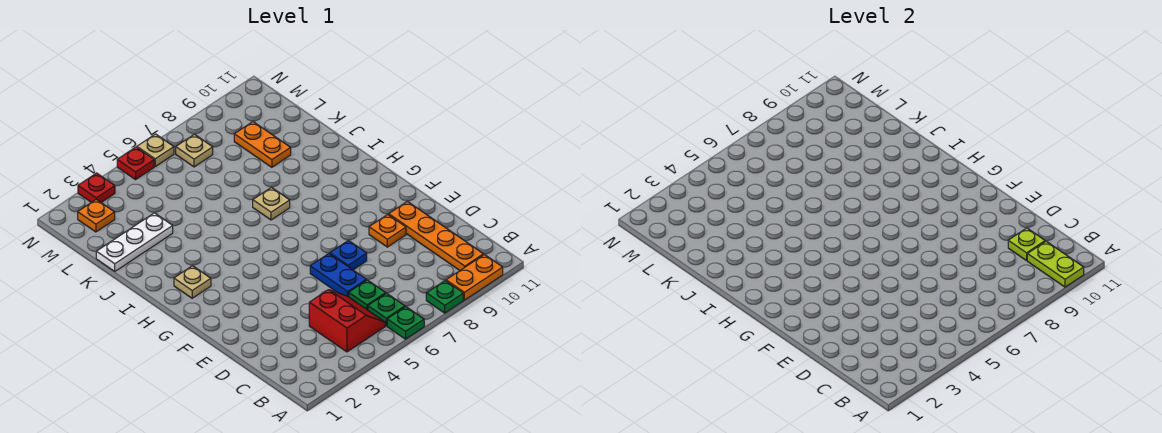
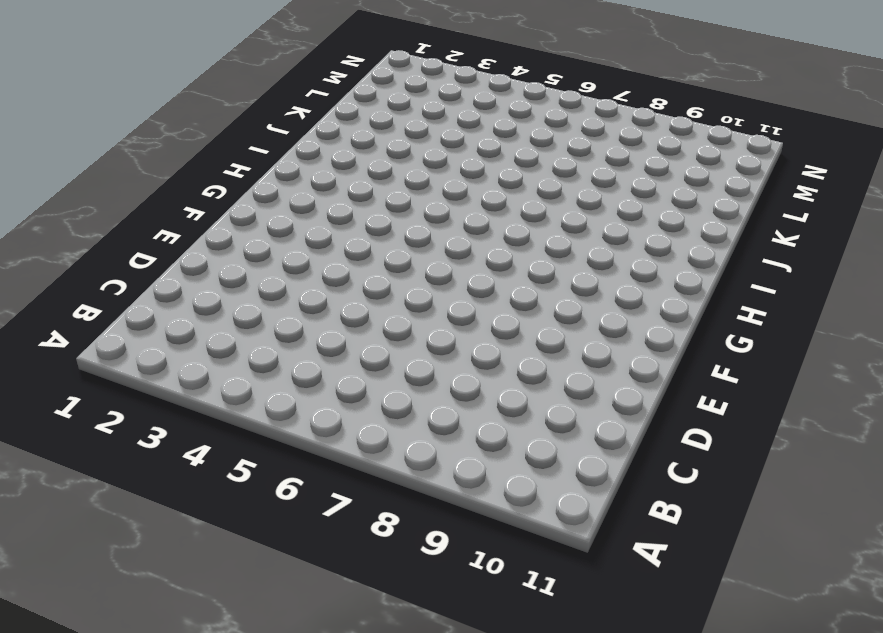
none -> green 1x1 plate [387,307,424,339]
none -> green 1x1 plate [426,281,463,313]
none -> orange 1x2 plate [446,255,503,300]

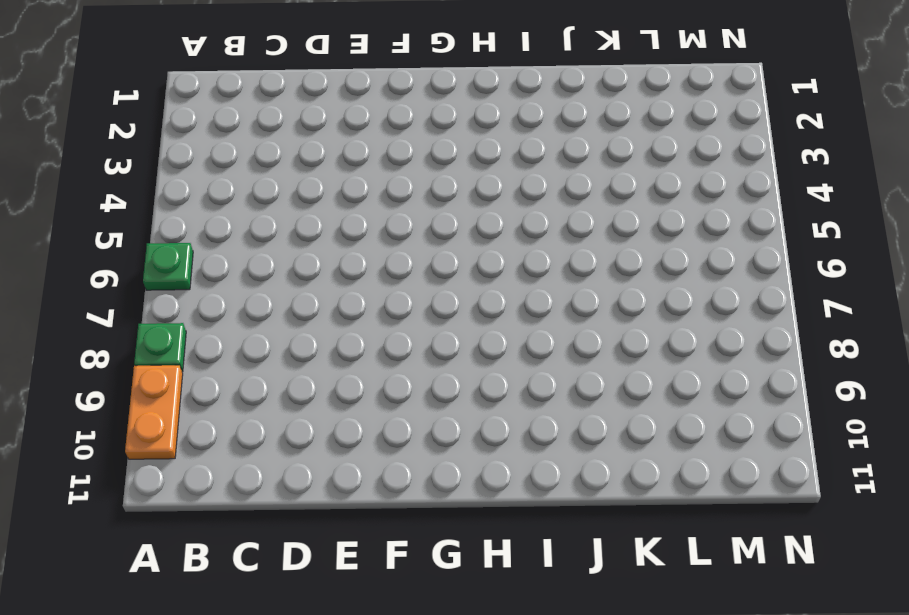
none -> red 2x2 slope [309,290,385,352]
none -> green 1x1 plate [368,293,405,326]
none -> orange 1x4 plate [389,202,483,270]

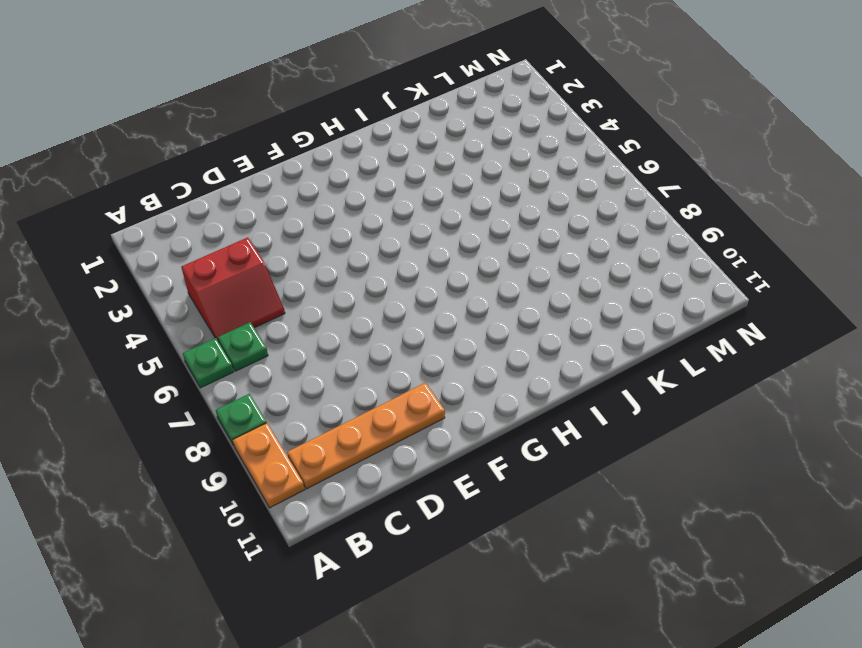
none -> green 1x1 plate [349,280,386,310]
none -> blue 1x2 plate [310,254,366,297]
none -> blue 1x1 plate [330,241,367,270]

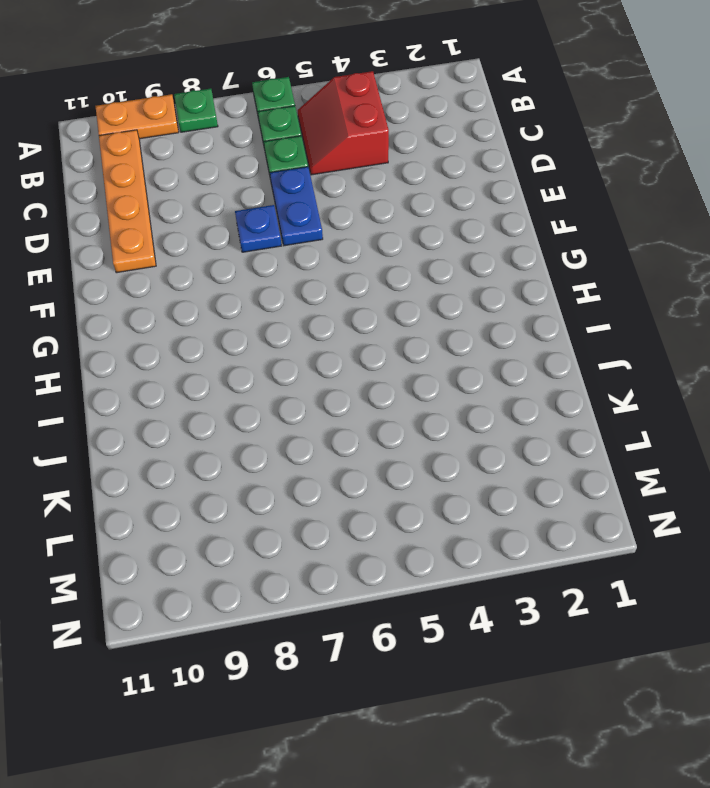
none -> orange 1x1 plate [369,215,406,247]
none -> tan 1x1 plate [174,266,211,298]
none -> tan 1x1 plate [253,188,290,220]

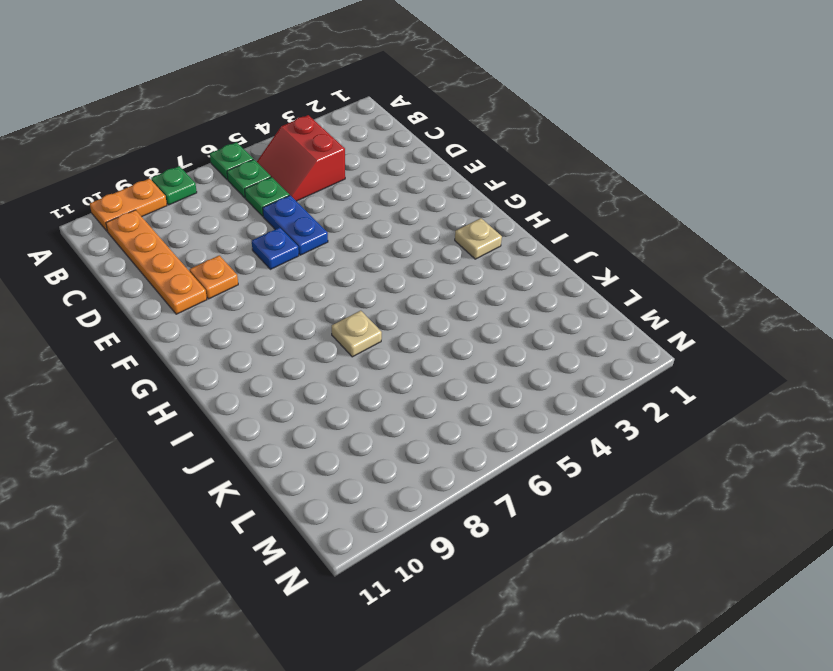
none -> white 1x3 plate [96,213,173,271]
none -> orange 1x2 plate [234,122,291,167]
none -> orange 1x1 plate [78,199,115,232]

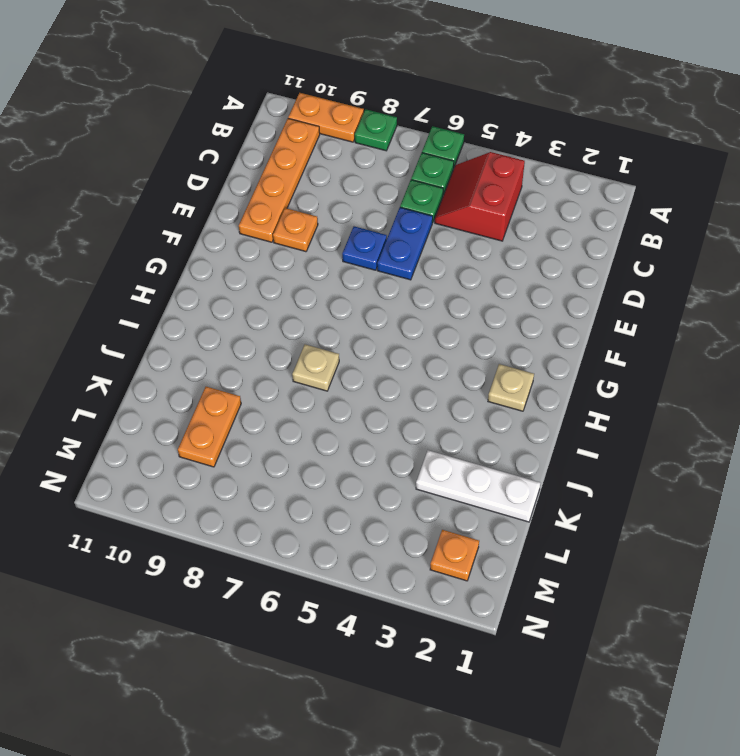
none -> tan 1x1 plate [176,134,213,167]
none -> red 1x1 plate [78,173,115,202]
none -> red 1x1 plate [117,147,154,180]

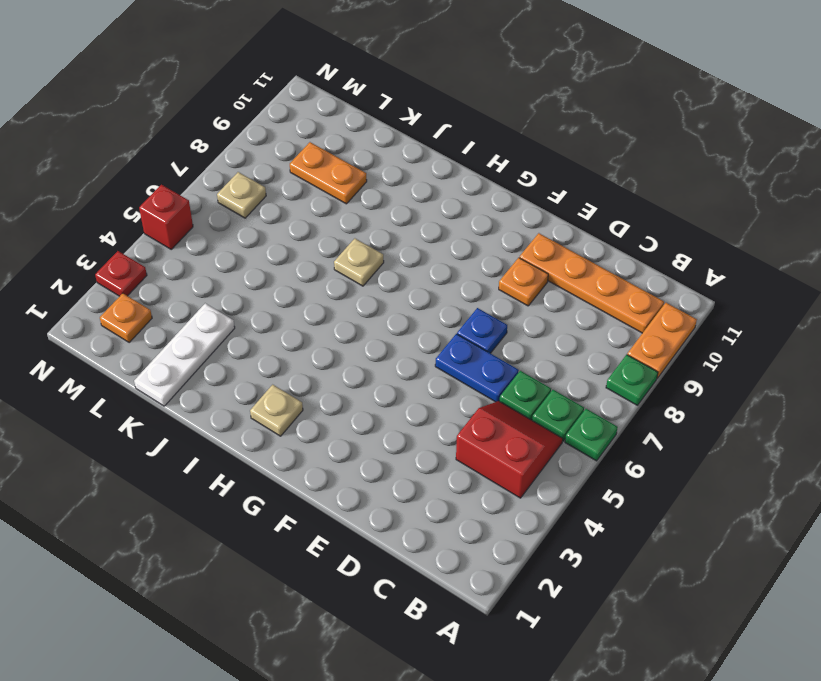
red 1x1 brick [139,185,193,249] -> red 1x1 plate [117,147,154,180]
none -> tan 1x1 plate [137,134,174,166]
none -> lime 1x2 plate [1027,241,1084,287]
none -> lime 1x1 plate [1008,228,1045,261]

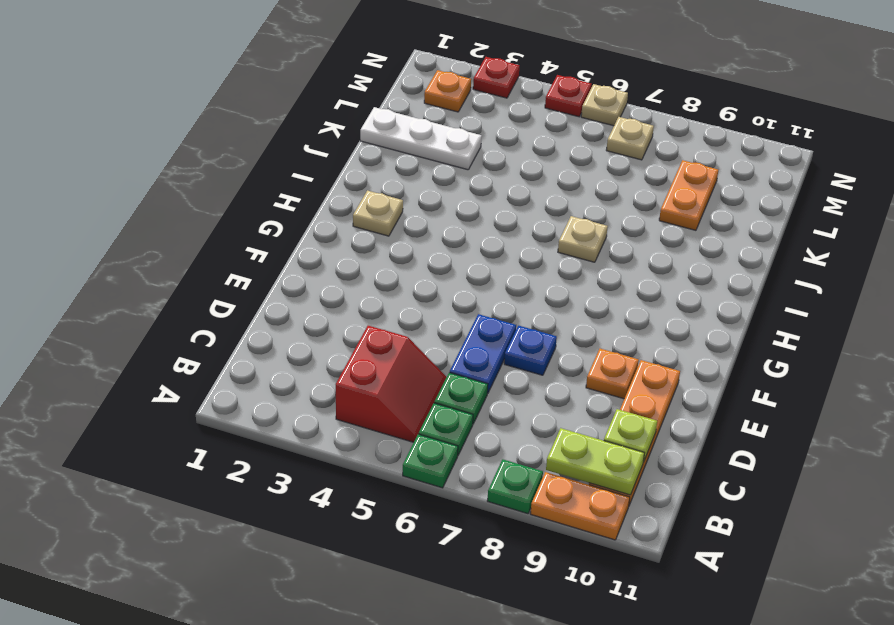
lime 1x2 plate [546,428,644,495] -> lime 1x2 plate turned to [1027,241,1084,287]

